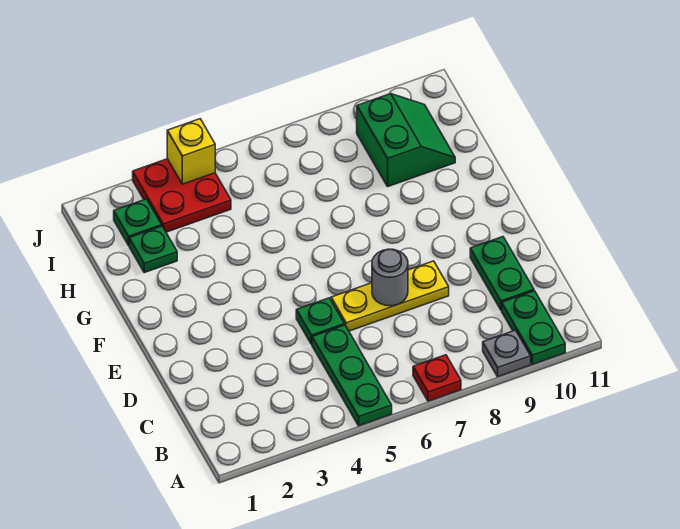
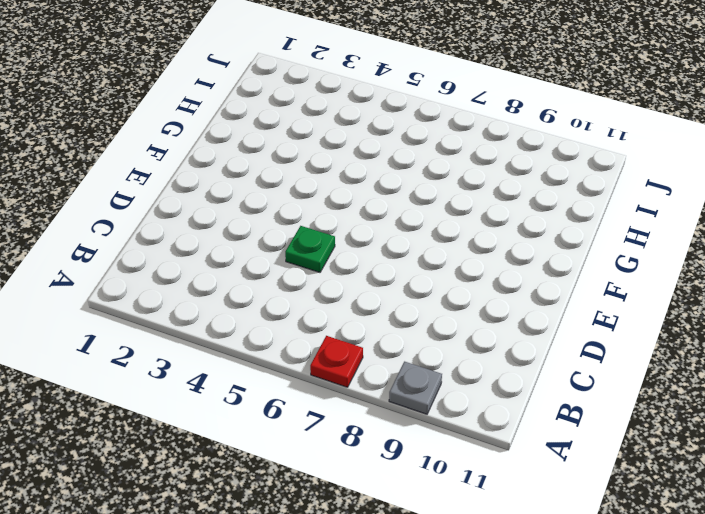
none -> green 1x3 plate [312,325,392,426]
none -> green 1x2 plate [502,291,565,364]
none -> green 1x2 plate [470,237,534,310]

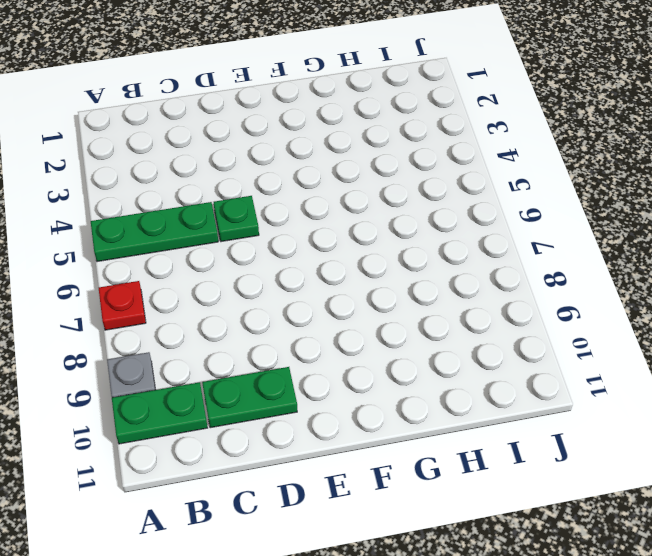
none -> yellow 1x3 plate [331,261,449,331]
none -> green 1x1 plate [129,226,177,273]
none -> green 2x2 slope [357,94,455,186]

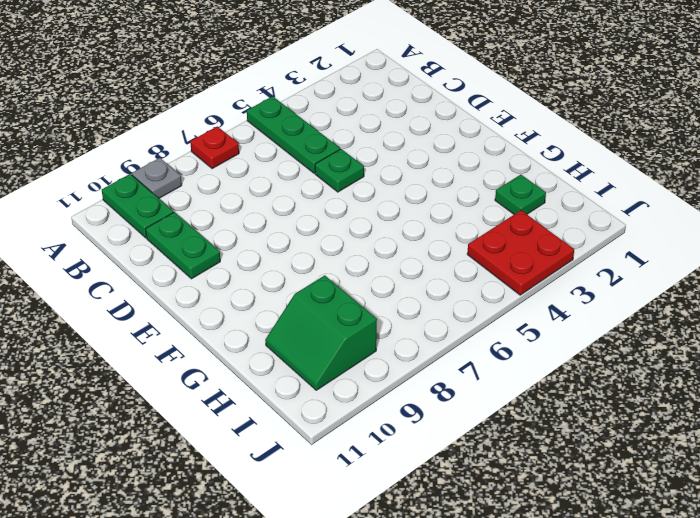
none -> yellow 1x3 plate [331,261,449,331]
none -> green 1x1 plate [114,199,162,245]
none -> grey 1x1 round brick [372,249,408,306]

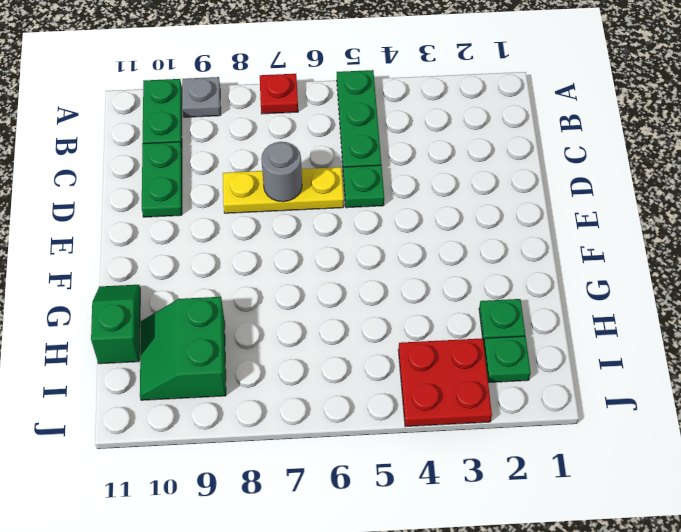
green 1x2 slope [91,285,140,364] -> none
none -> yellow 1x1 brick [167,119,215,184]

